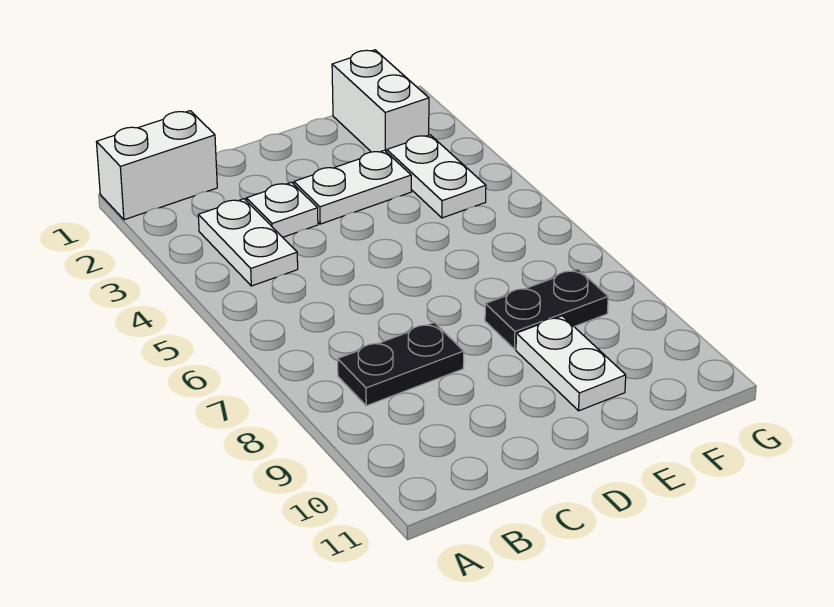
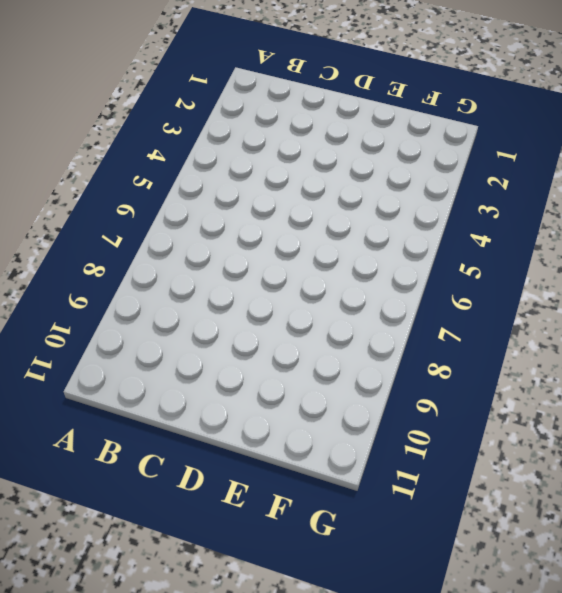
none -> white 1x2 brick [97,111,217,220]
none -> white 1x2 plate [198,199,298,286]

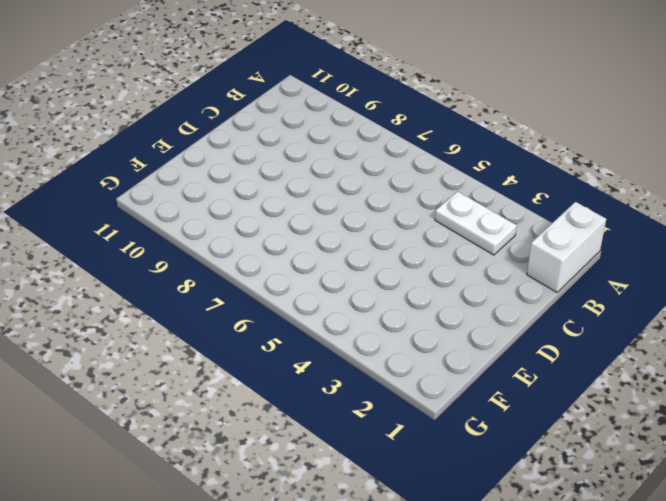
none -> black 1x2 plate [338,323,464,406]
none -> white 1x1 plate [246,182,318,237]

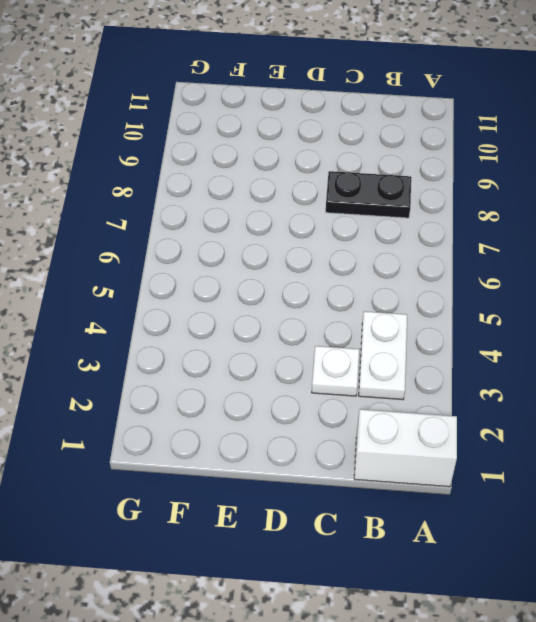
none -> white 1x2 plate [294,150,411,224]
none -> black 1x2 plate [485,269,608,349]

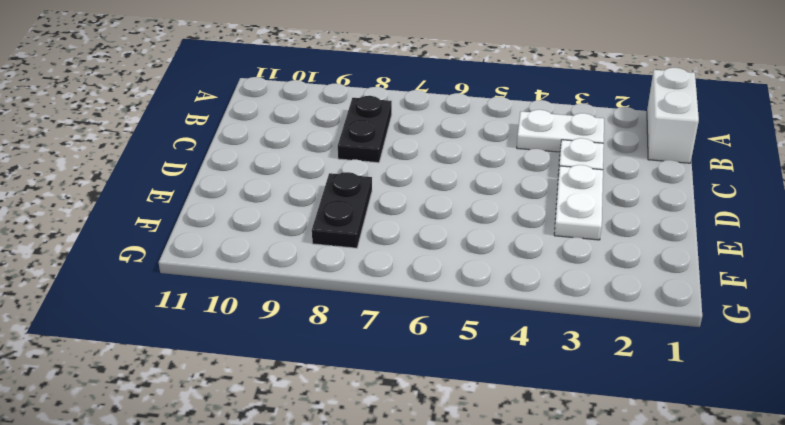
none -> white 1x2 plate [516,316,626,411]
none -> white 1x2 brick [332,50,429,152]

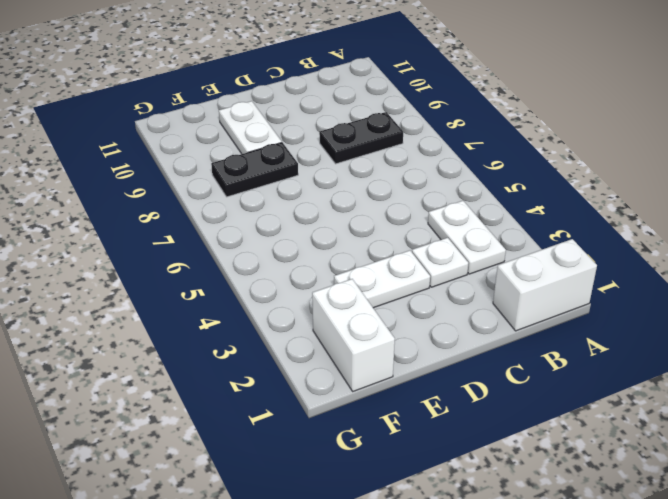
none -> white 1x2 plate [387,135,486,218]

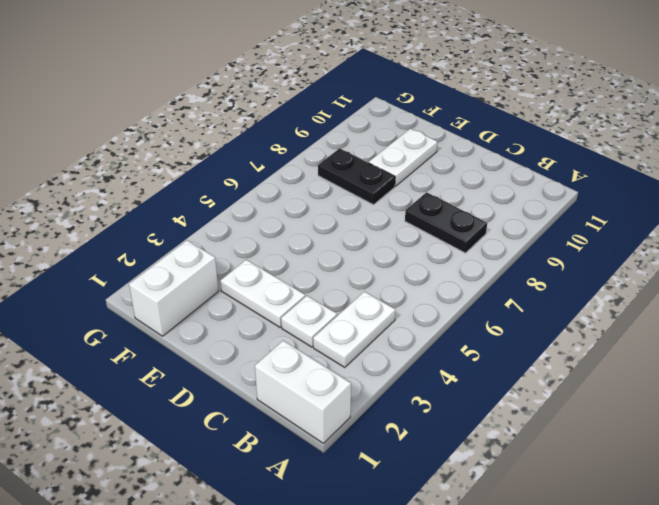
none -> white 1x2 plate [387,135,486,218]

